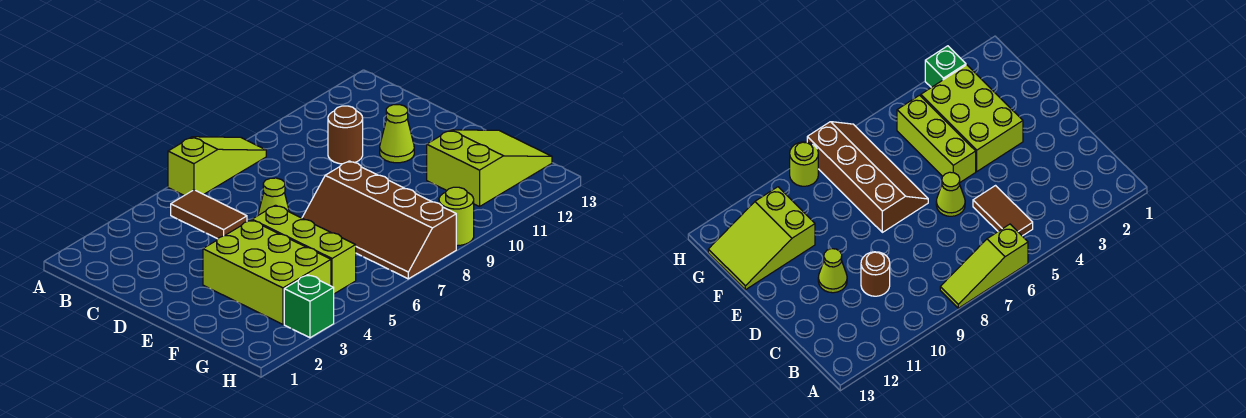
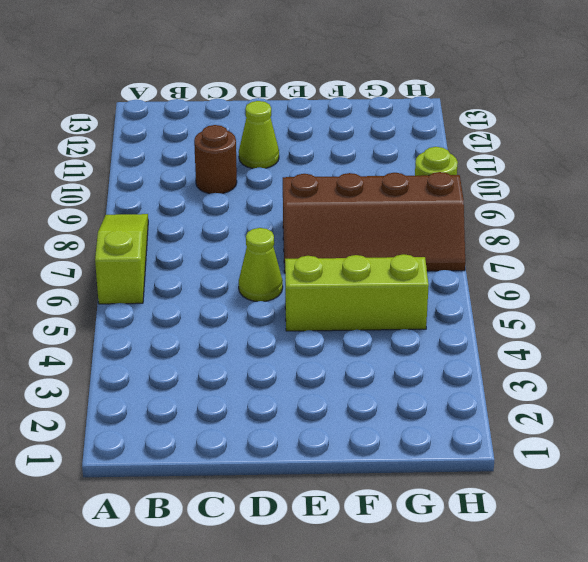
none -> brown 1x2 tile [171,190,247,239]
none -> lime 2x3 brick [203,220,331,324]

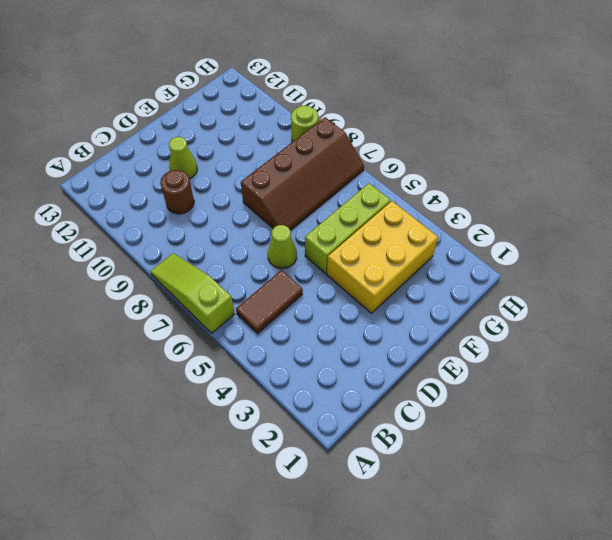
yellow 2x3 brick [327,201,438,313] -> lime 2x3 brick [203,220,331,324]
none -> lime 2x3 slope [427,130,552,207]
none -> green 1x1 brick [284,275,334,338]

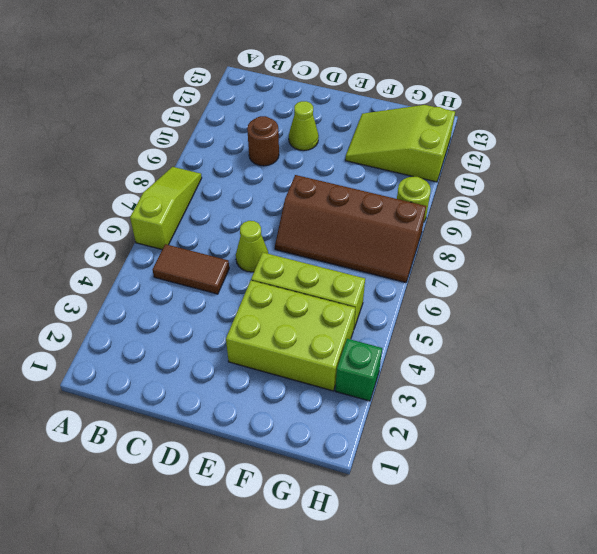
lime 2x3 slope [345,105,455,182] -> lime 2x3 slope turned to [427,130,552,207]

